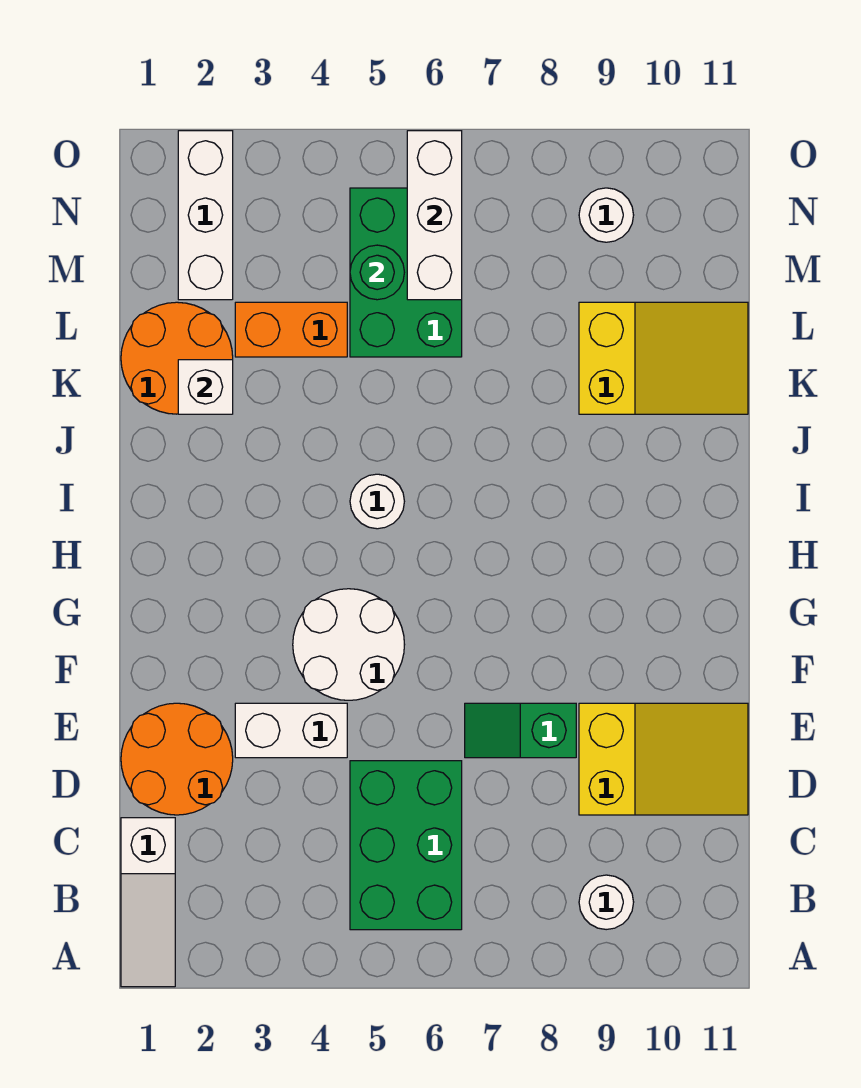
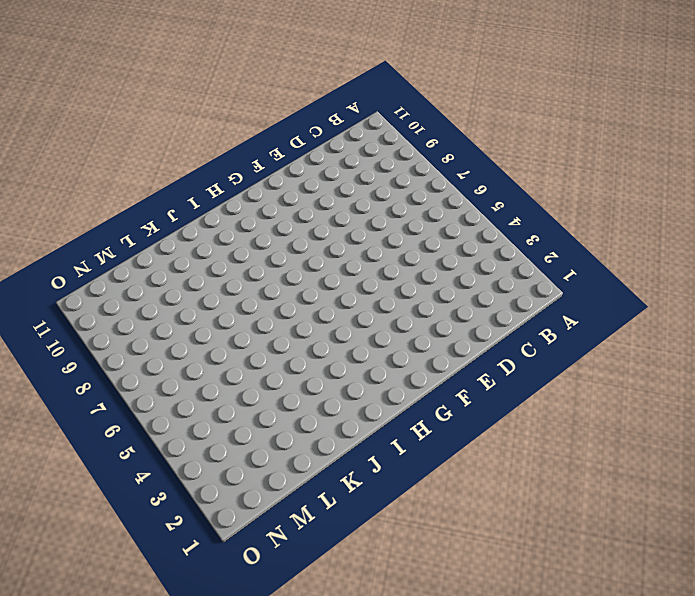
none -> white 1x3 slope [121,818,175,987]
none -> green 2x3 brick [350,761,462,930]
none -> white 1x1 round brick [579,875,634,930]

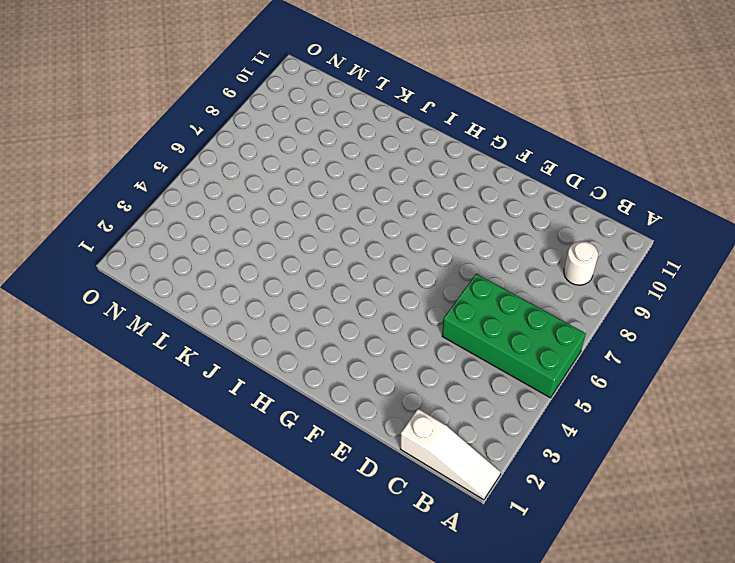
green 2x4 brick [442,274,586,398] -> green 2x3 brick [350,761,462,930]
none -> orange 2x2 round brick [121,703,233,815]
none -> yellow 2x3 slope [579,703,748,815]
none -> white 1x2 brick [235,703,347,758]

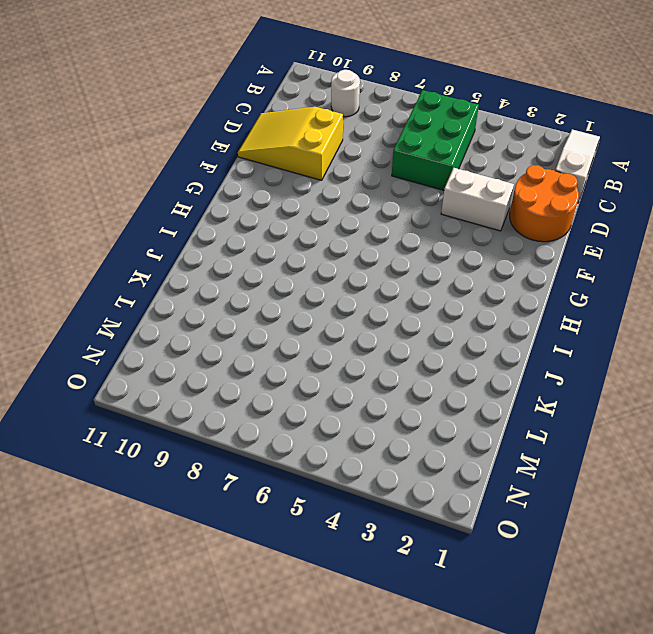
none -> green 1x2 slope [465,703,576,758]
none -> white 2x2 round brick [293,589,405,700]
none -> white 1x1 round brick [350,474,404,529]

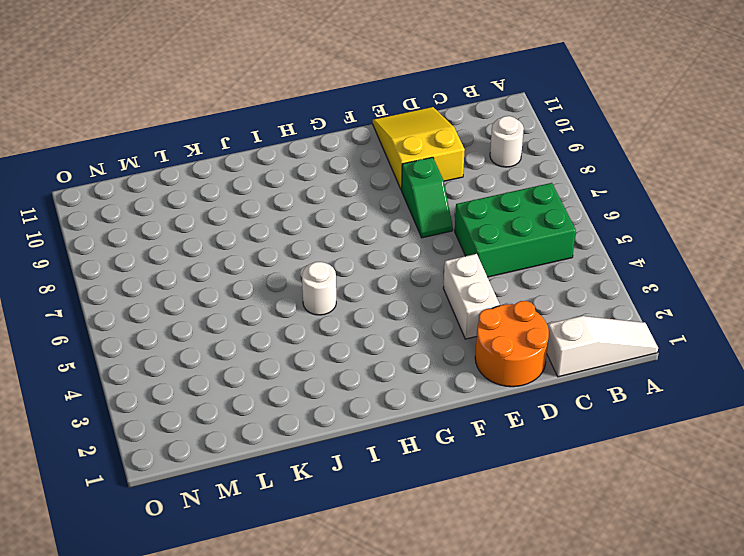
none -> white 2x2 round brick [293,589,405,700]
none -> orange 2x2 round brick [121,302,233,414]
none -> yellow 2x3 slope [579,302,748,414]

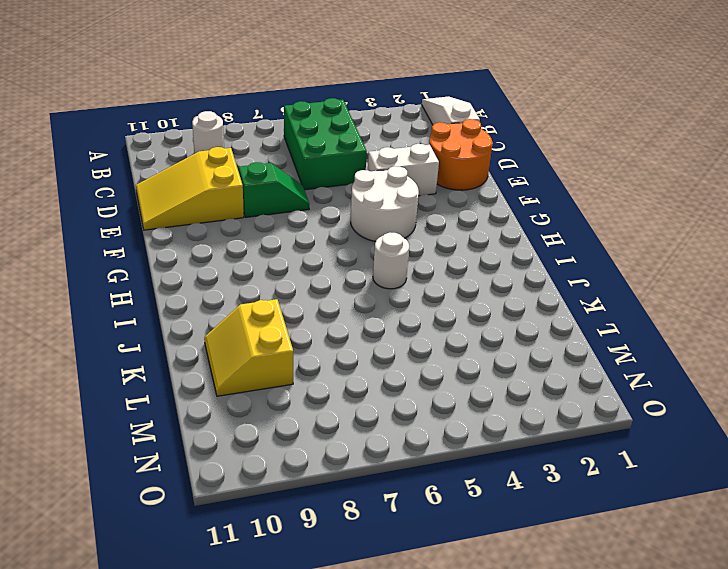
yellow 2x2 slope [204,299,293,396] -> yellow 2x3 slope [579,302,748,414]
none -> orange 2x2 round brick [121,302,233,414]
none -> orange 1x2 brick [235,302,347,357]
none -> green 2x3 brick [350,188,462,357]

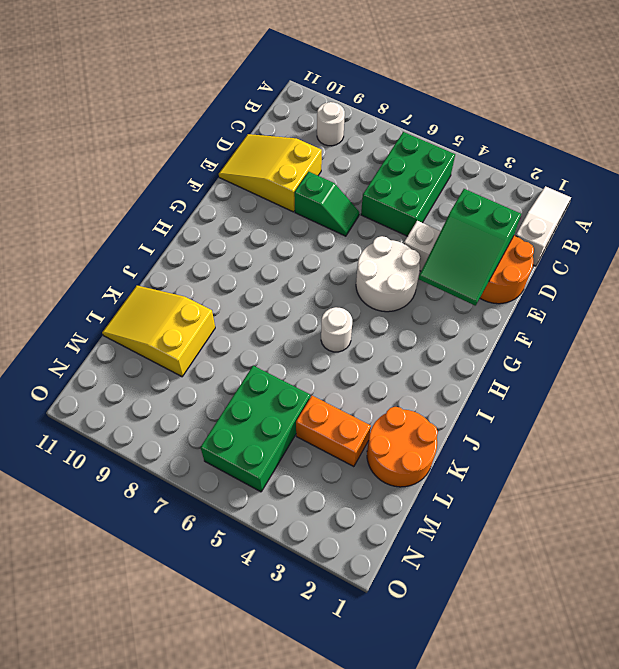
green 2x3 slope [419,189,521,306] -> none
none -> white 1x3 brick [178,131,233,300]
none -> white 1x1 round brick [579,188,634,242]
none -> white 1x1 brick [178,360,233,414]

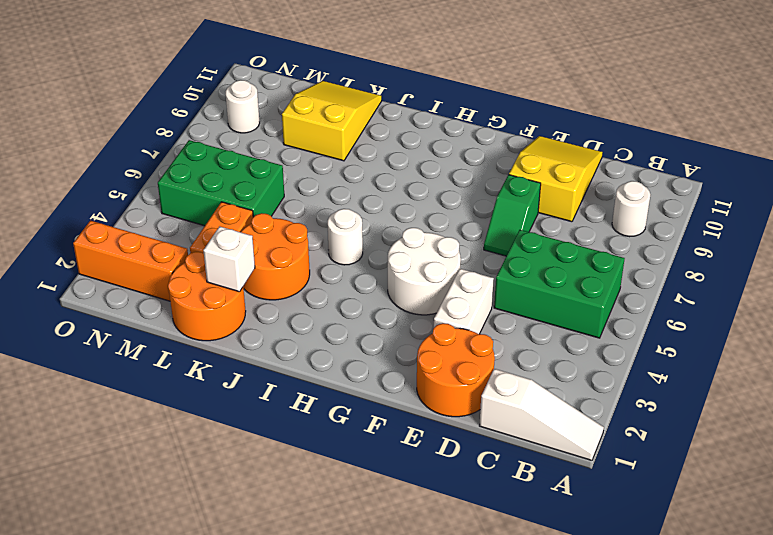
orange 2x2 round brick [241,213,310,300] -> none
orange 1x3 brick [73,221,188,301] -> white 1x3 brick [178,131,233,300]
none -> green 1x1 round brick [350,245,404,300]
none -> white 1x3 brick [407,131,462,300]

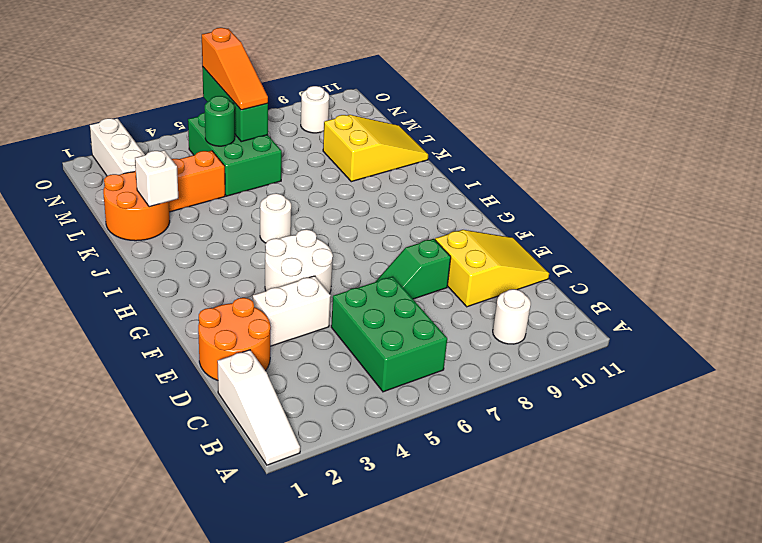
green 1x3 brick [202,67,268,142] -> white 1x3 brick [407,131,462,300]
orange 1x3 slope [202,28,268,110] -> none

